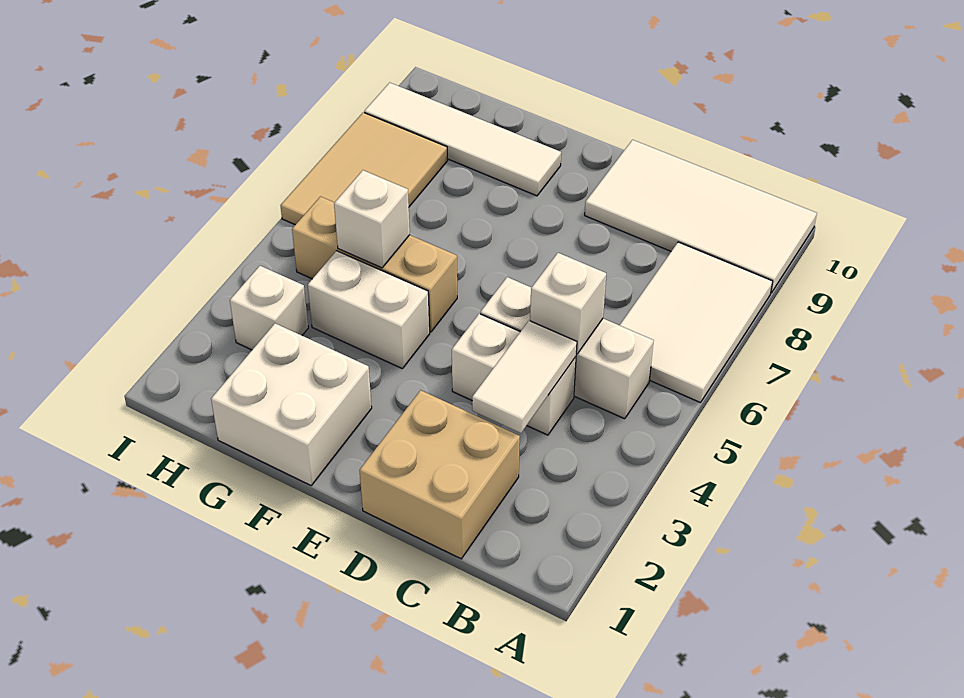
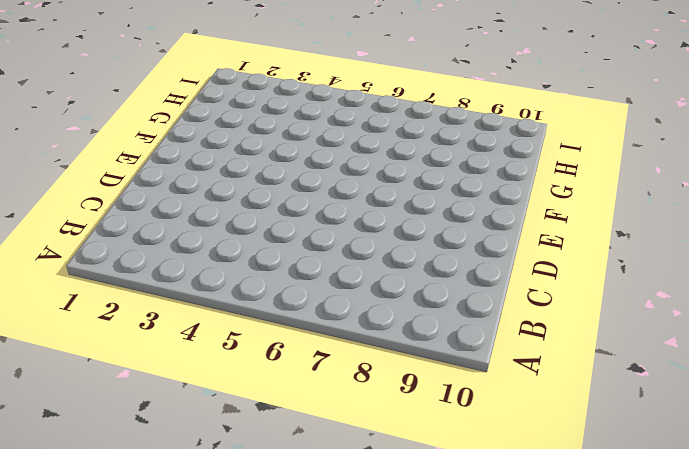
none -> white 2x3 tile [620,242,773,403]
none -> white 2x4 tile [585,140,817,293]
none -> white 1x3 brick [480,277,654,419]

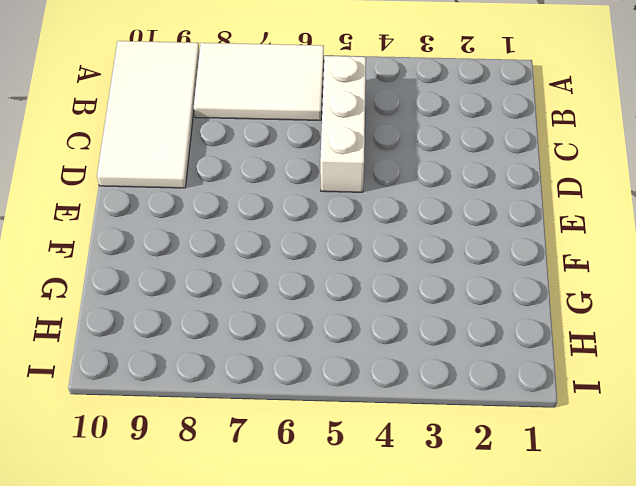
none -> tan 2x2 brick [360,390,520,559]
none -> white 1x2 brick [452,314,576,435]
none -> white 2x2 brick [211,323,372,485]

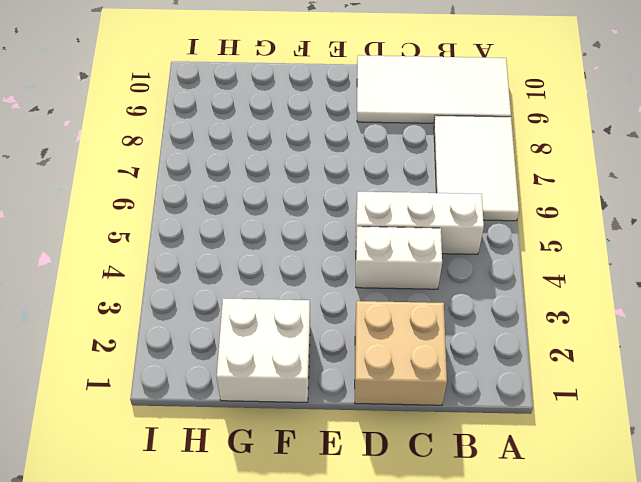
none -> white 1x2 brick [308,251,430,368]
none -> tan 1x3 brick [292,197,457,332]
none -> white 1x4 tile [364,83,561,196]

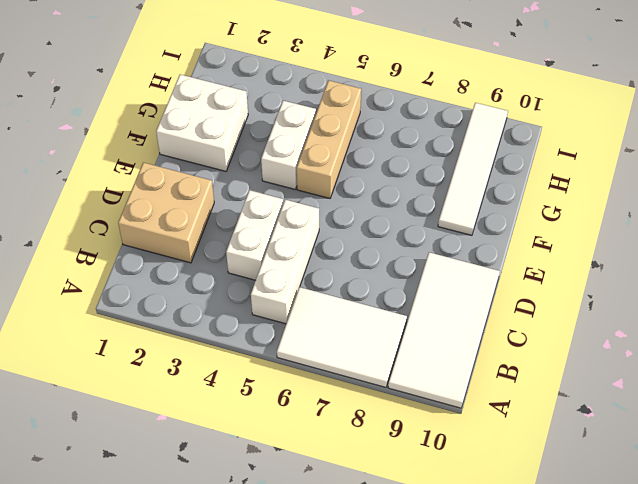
none -> white 1x1 brick [230,266,308,350]
none -> tan 2x3 tile [280,112,448,225]
none -> white 1x2 tile [472,321,577,433]

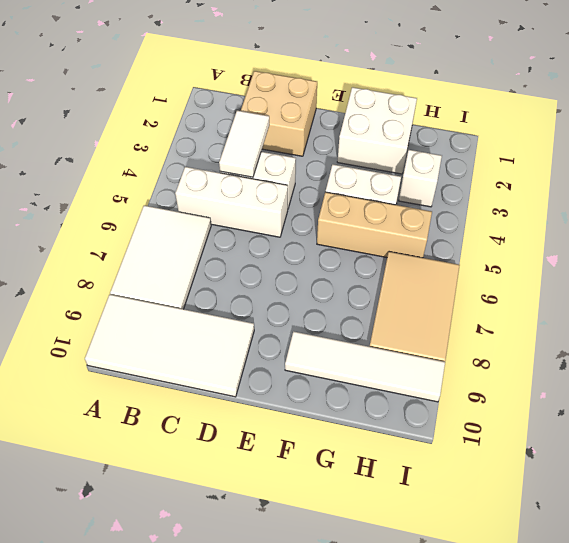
none -> white 1x1 brick [530,253,606,354]
none -> white 1x1 brick [334,170,410,268]

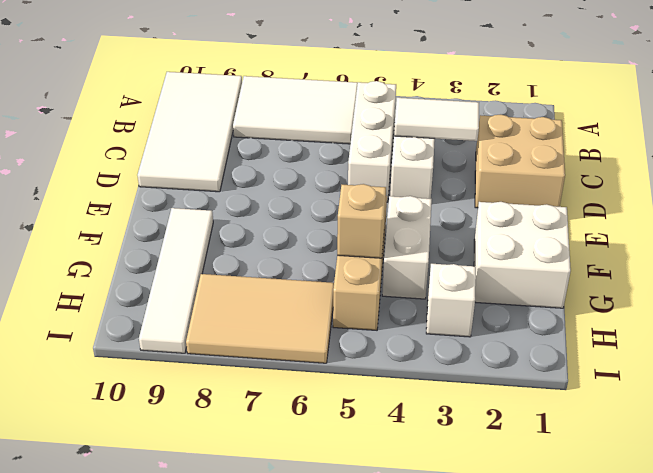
tan 1x1 brick [337,184,386,258] -> white 1x1 brick [334,170,410,268]
none -> white 1x1 brick [530,253,606,354]

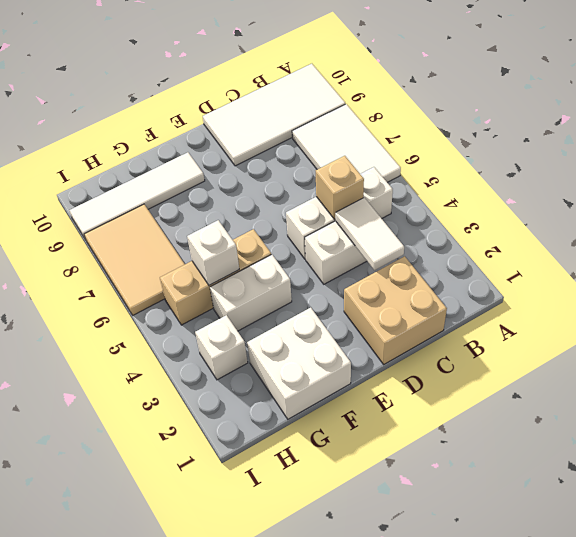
tan 1x1 brick [316,156,364,220] -> white 1x1 brick [530,253,606,354]

